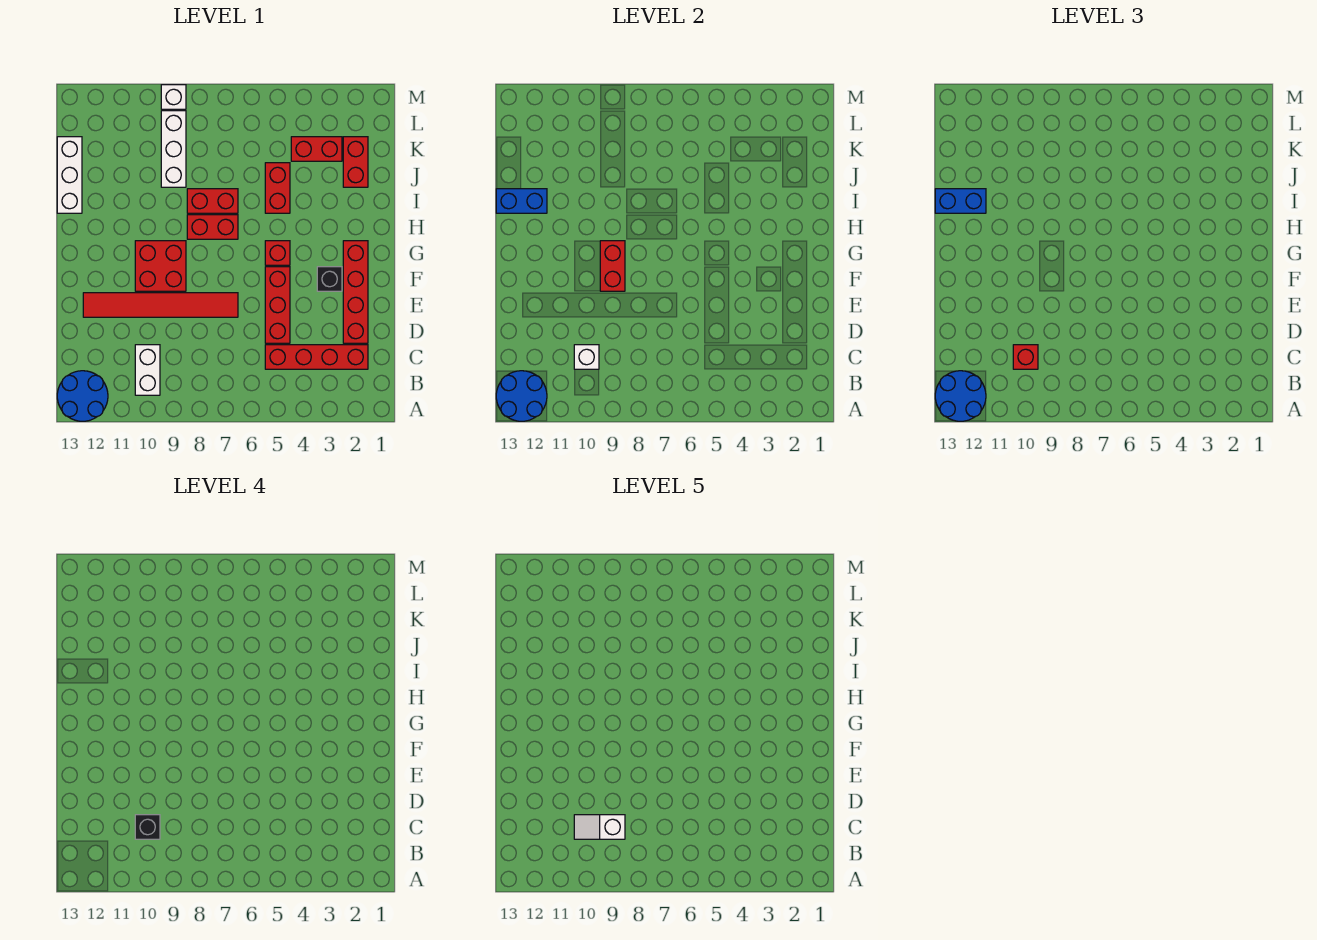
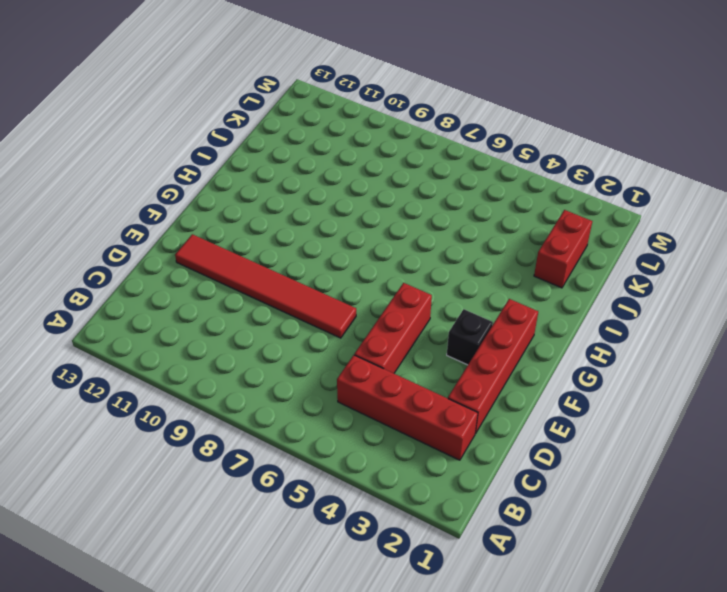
none -> blue 2x2 round brick [57,371,108,421]
none -> white 1x2 brick [135,345,160,395]
none -> red 2x2 brick [135,241,186,291]

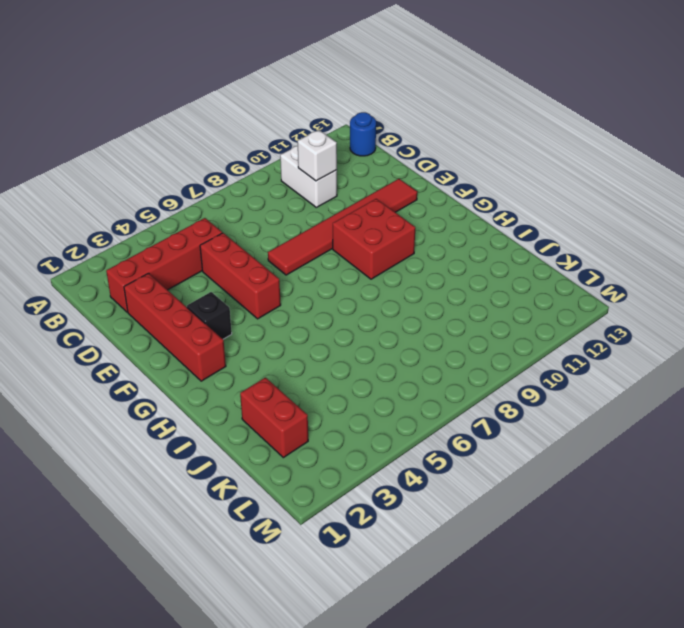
blue 1x1 round brick [350,112,376,156] -> blue 2x2 round brick [57,371,108,421]
none -> red 1x1 brick [265,241,290,265]
none -> red 1x2 brick [187,215,238,239]
none -> red 1x2 brick [265,163,290,213]

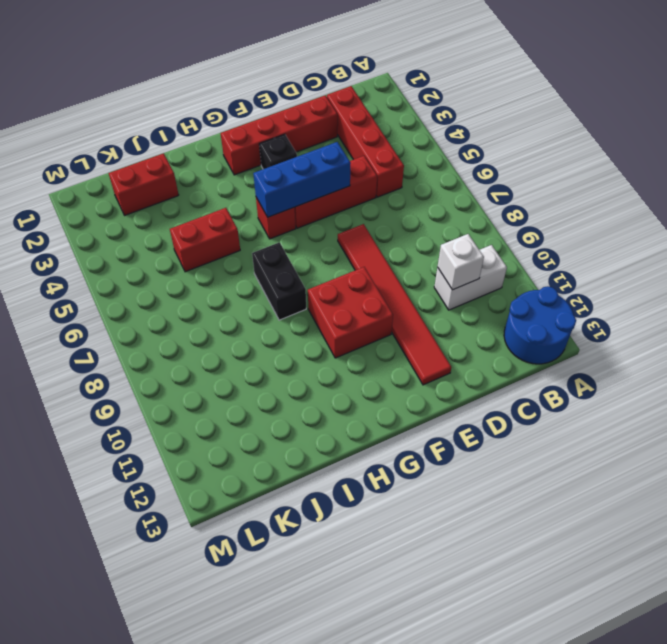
blue 1x3 brick [253,142,351,217] -> none
black 1x2 brick [252,242,306,320] -> red 1x2 brick [187,215,238,239]
none -> red 1x2 brick [187,189,238,213]
none -> white 1x3 brick [57,137,82,213]
none -> white 1x3 brick [161,111,186,187]

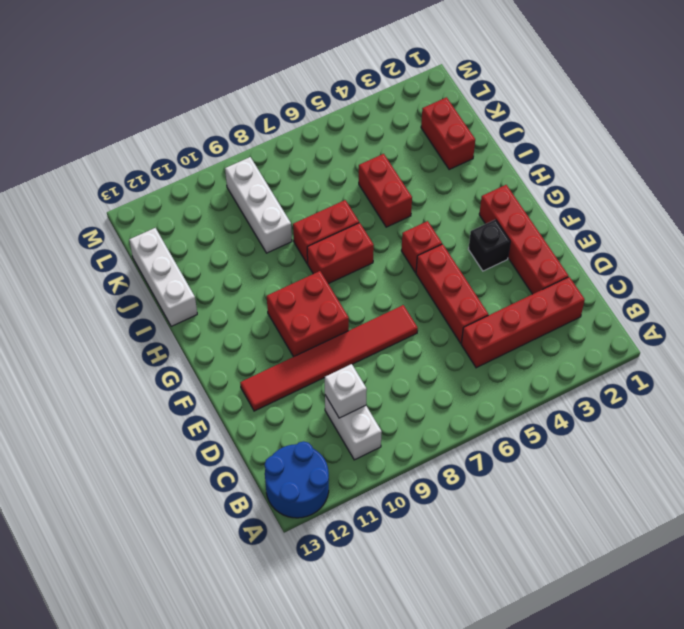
none -> red 1x2 brick [291,137,342,161]
none -> white 1x1 brick [161,85,186,109]
none -> blue 2x2 round brick [496,371,547,421]

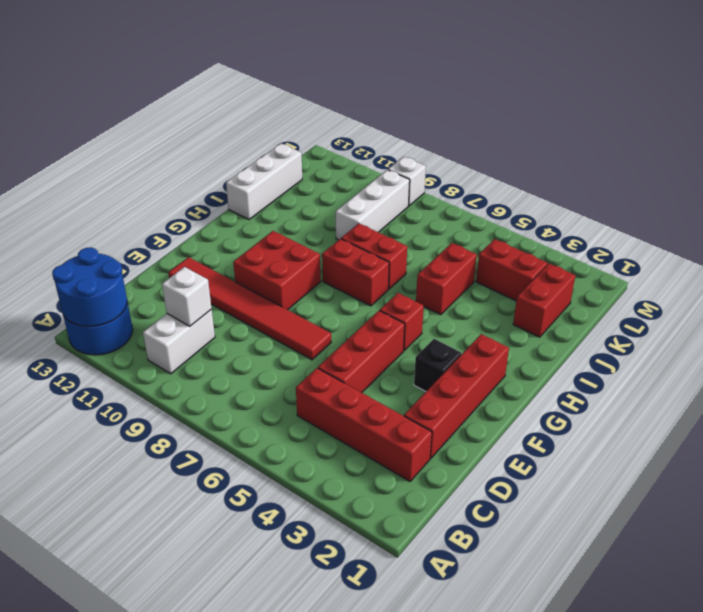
none -> red 1x2 brick [600,241,625,291]
none -> blue 1x2 brick [496,189,547,213]
none -> blue 2x2 round brick [935,371,986,421]

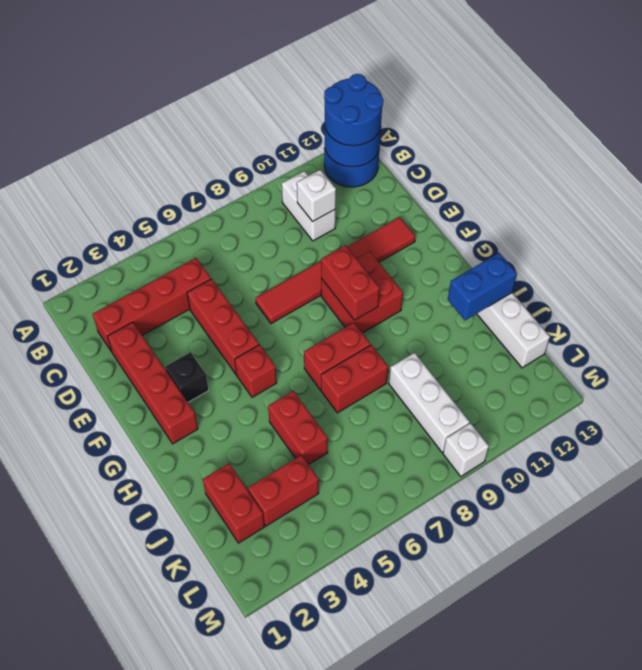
none -> red 1x1 brick [1013,345,1038,369]
none -> blue 1x2 brick [935,189,986,213]
none -> black 1x1 brick [135,815,160,839]

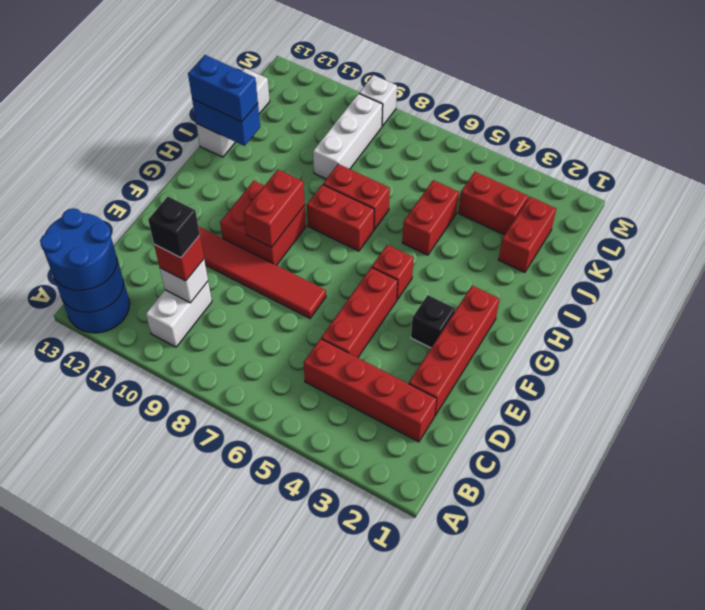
none -> white 1x2 slope [574,815,625,839]

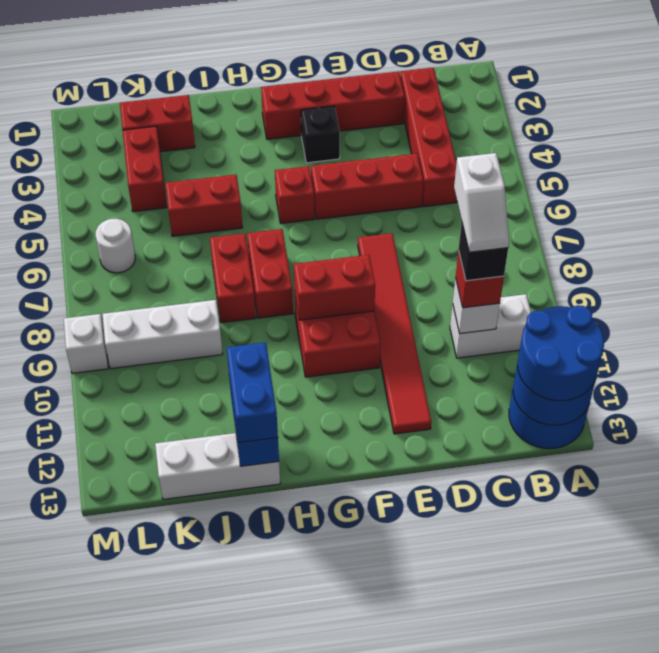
white 1x1 round brick [95,219,135,273] -> none

